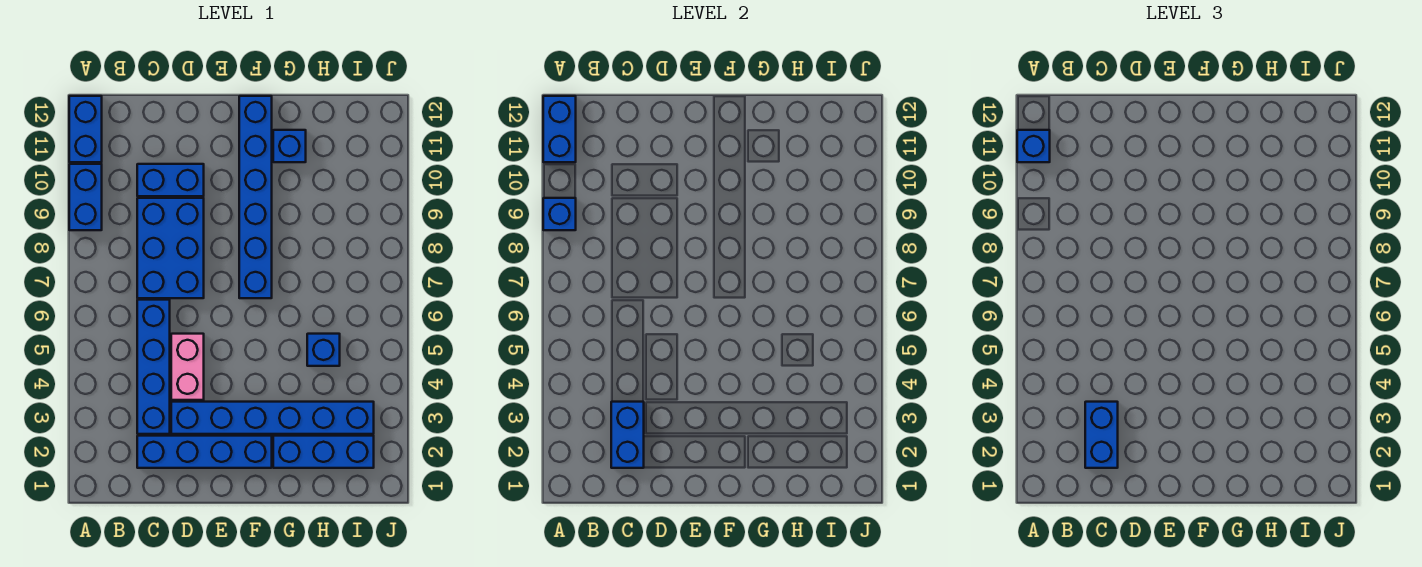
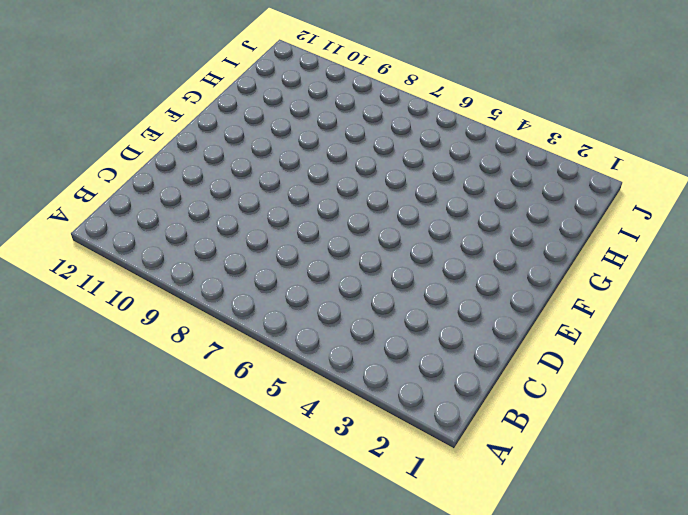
none -> blue 1x2 brick [69,164,102,230]
none -> blue 1x2 brick [69,96,102,162]
none -> blue 1x4 brick [137,436,272,468]

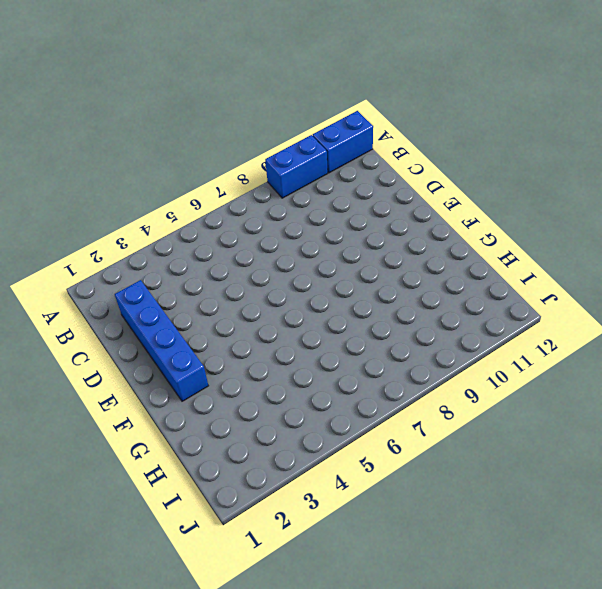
none -> blue 1x4 brick [137,300,170,434]
none -> blue 2x3 brick [137,198,204,298]
none -> blue 1x2 brick [137,164,204,196]

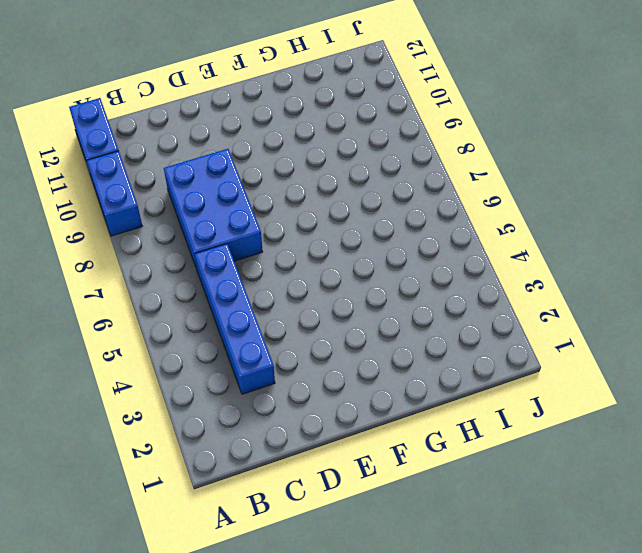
none -> blue 1x4 brick [137,436,272,468]
none -> blue 1x2 brick [137,164,204,196]
none -> blue 1x6 brick [171,402,374,434]

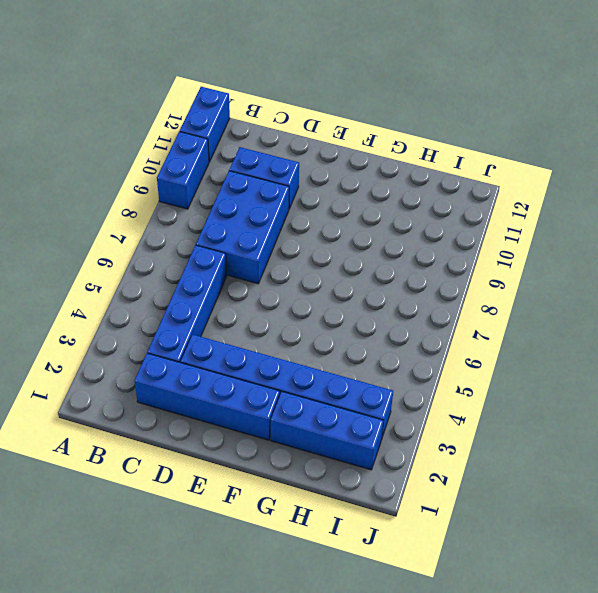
none -> pink 1x2 brick [171,334,204,400]
none -> blue 1x6 brick [239,96,272,298]
none -> blue 1x1 brick [273,130,306,162]

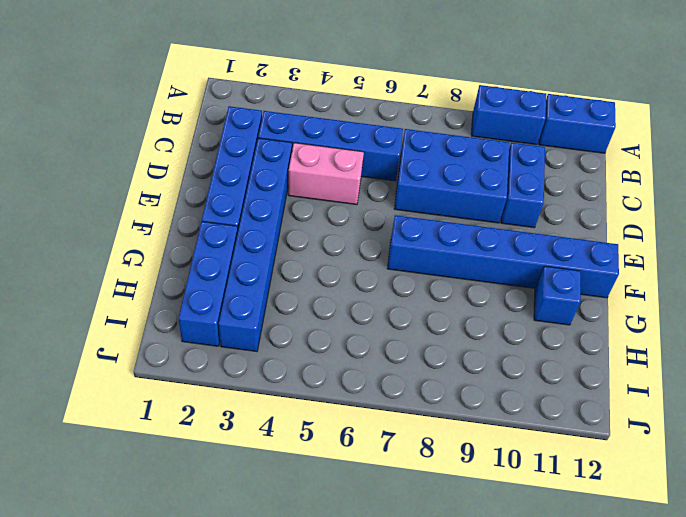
none -> blue 1x1 brick [307,334,340,366]
none -> blue 1x1 brick [543,198,576,230]
none -> blue 1x2 brick [543,96,576,162]

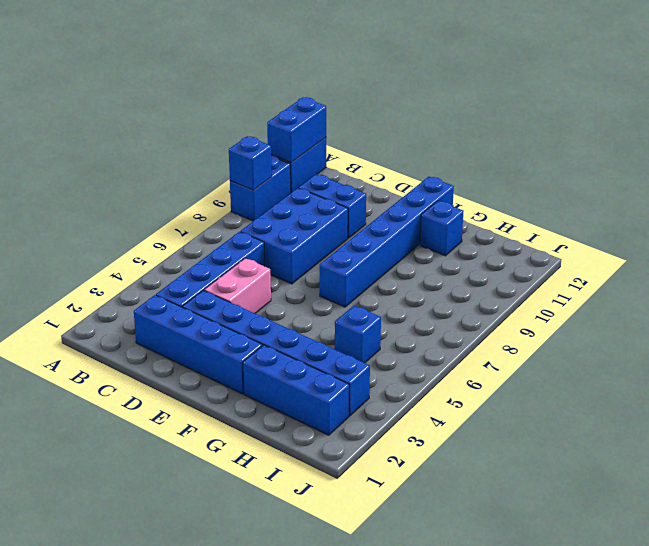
none -> blue 1x2 brick [611,402,644,468]
none -> blue 1x1 brick [1017,130,1050,162]
none -> blue 1x2 brick [1085,402,1118,468]

